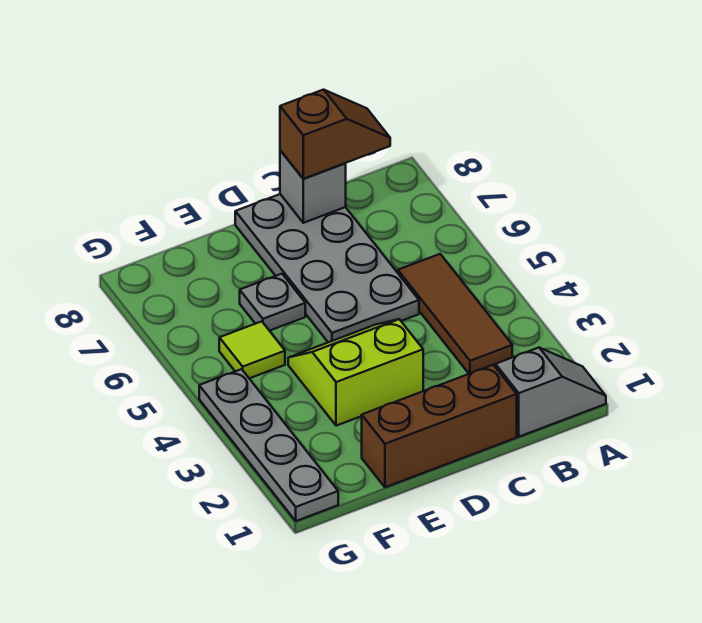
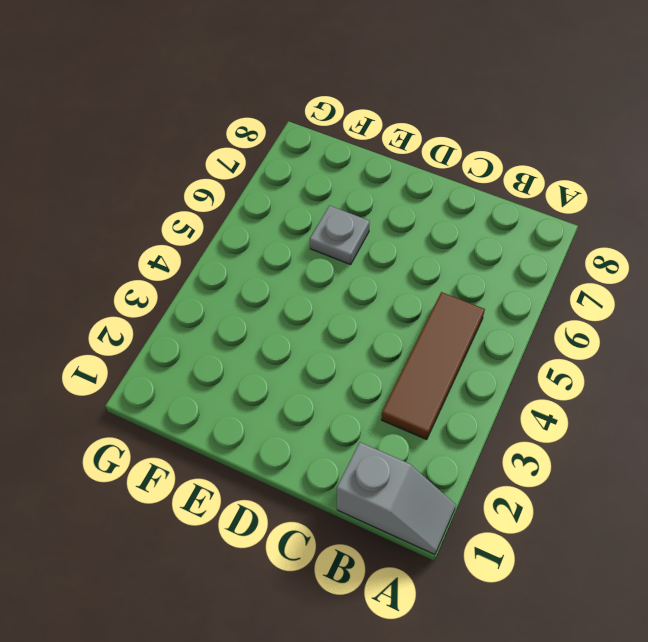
none -> brown 1x3 brick [362,365,517,487]
none -> grey 2x4 plate [235,194,419,342]

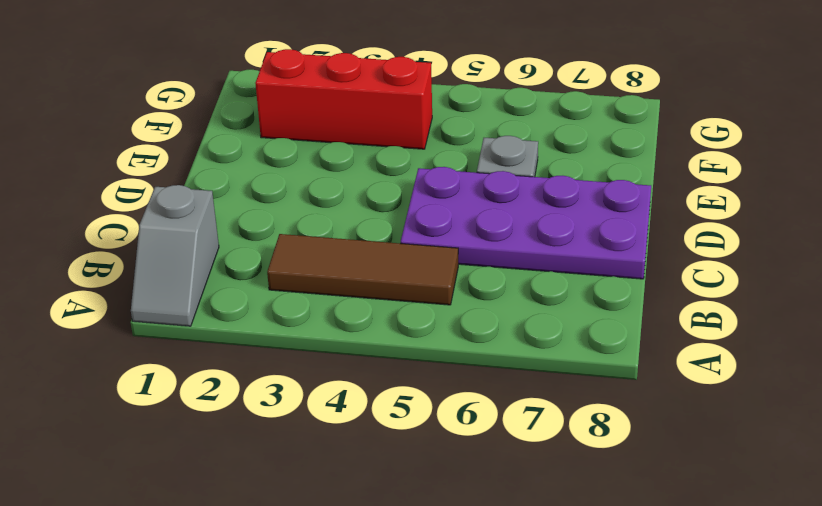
purple 2x4 plate [401,167,651,279] -> grey 2x4 plate [235,194,419,342]
red 1x3 brick [255,49,432,149] -> none
none -> brown 1x3 brick [362,365,517,487]
none -> lime 2x2 slope [288,319,423,426]

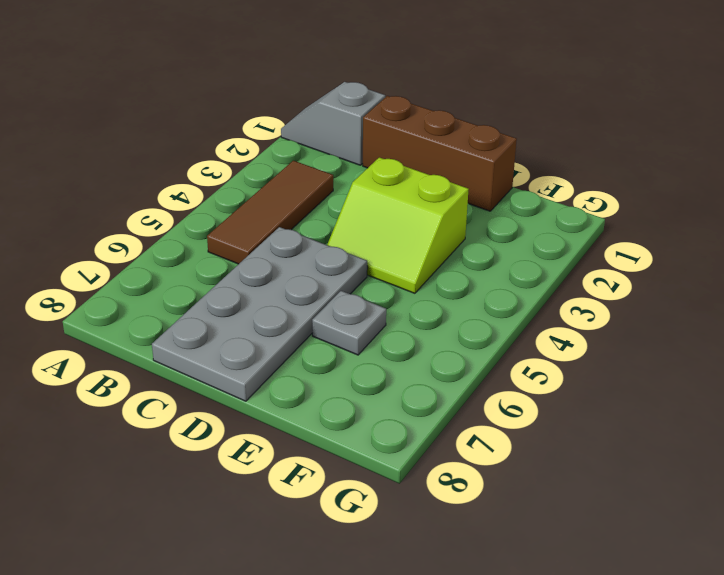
none -> lime 1x1 tile [219,321,285,378]
none -> grey 1x4 plate [199,369,338,521]

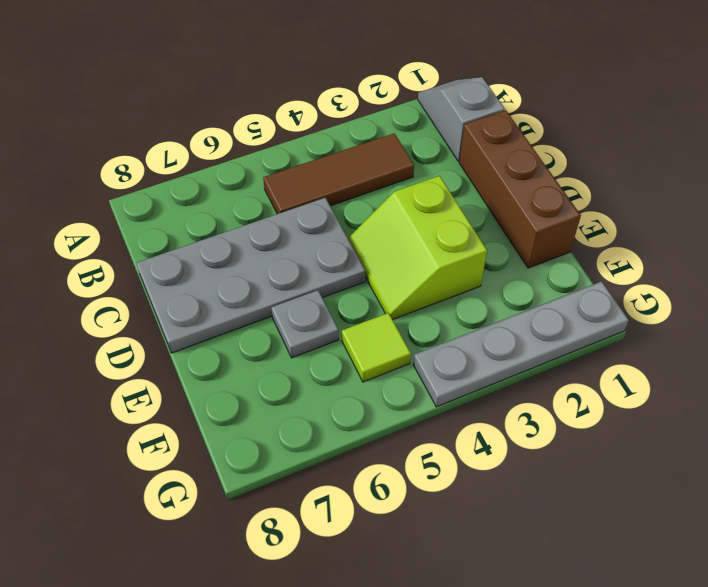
none -> grey 1x1 brick [280,150,346,223]
none -> brown 1x2 slope [280,90,390,179]

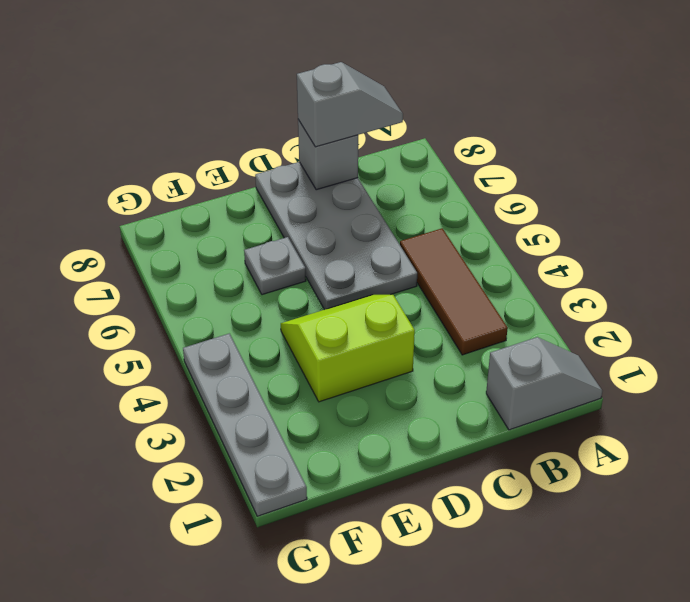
grey 1x2 slope [297,62,403,147] -> brown 1x2 slope [280,90,390,179]
none -> brown 1x3 brick [362,365,517,487]
none -> lime 1x1 tile [219,321,285,378]

